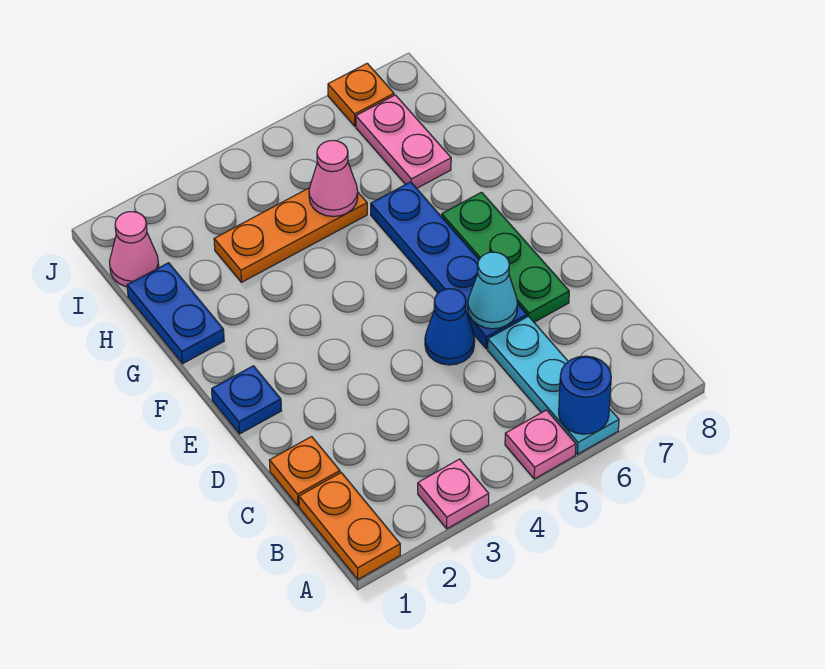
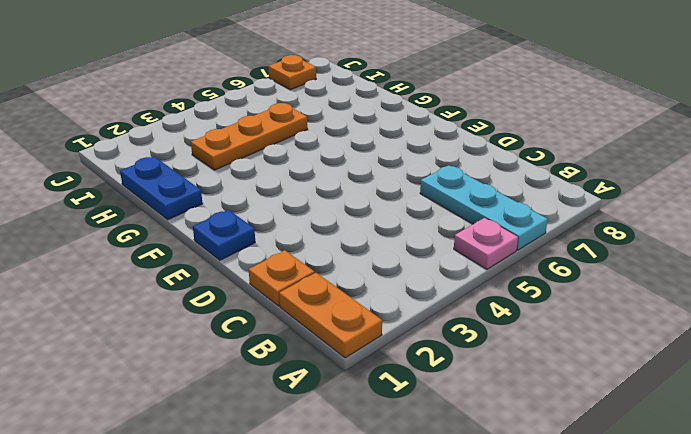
none -> pink 1x1 plate [418,459,489,529]
none -> blue 1x1 cone [425,289,475,365]
none -> blue 1x4 plate [371,182,527,349]

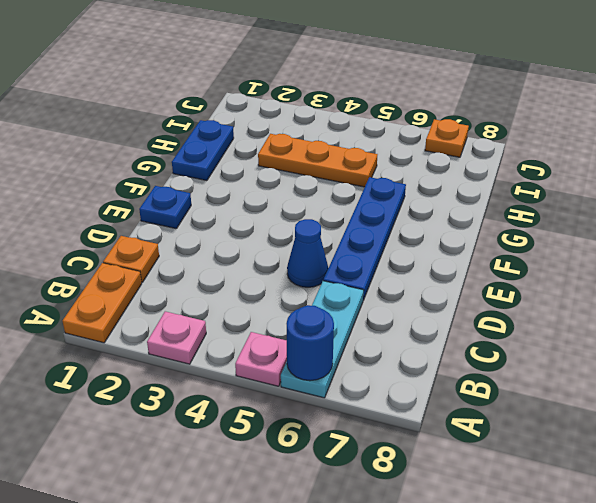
none -> green 1x3 plate [442,192,569,322]
none -> pink 1x2 plate [356,95,451,188]
none -> pink 1x1 cone [109,212,159,287]

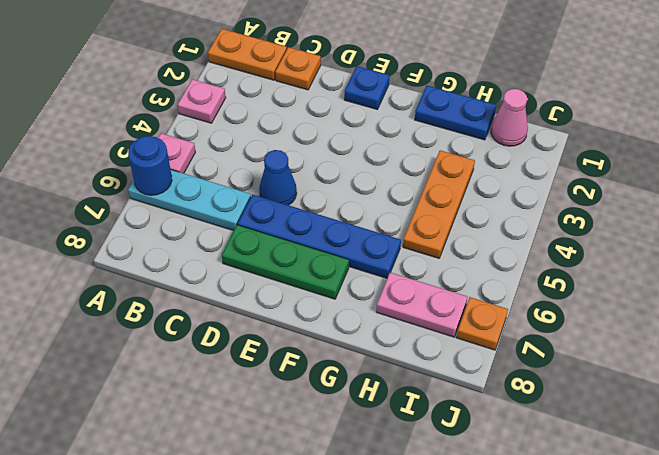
none -> cyan 1x1 cone [468,252,518,329]
none -> pink 1x1 cone [309,140,358,217]

